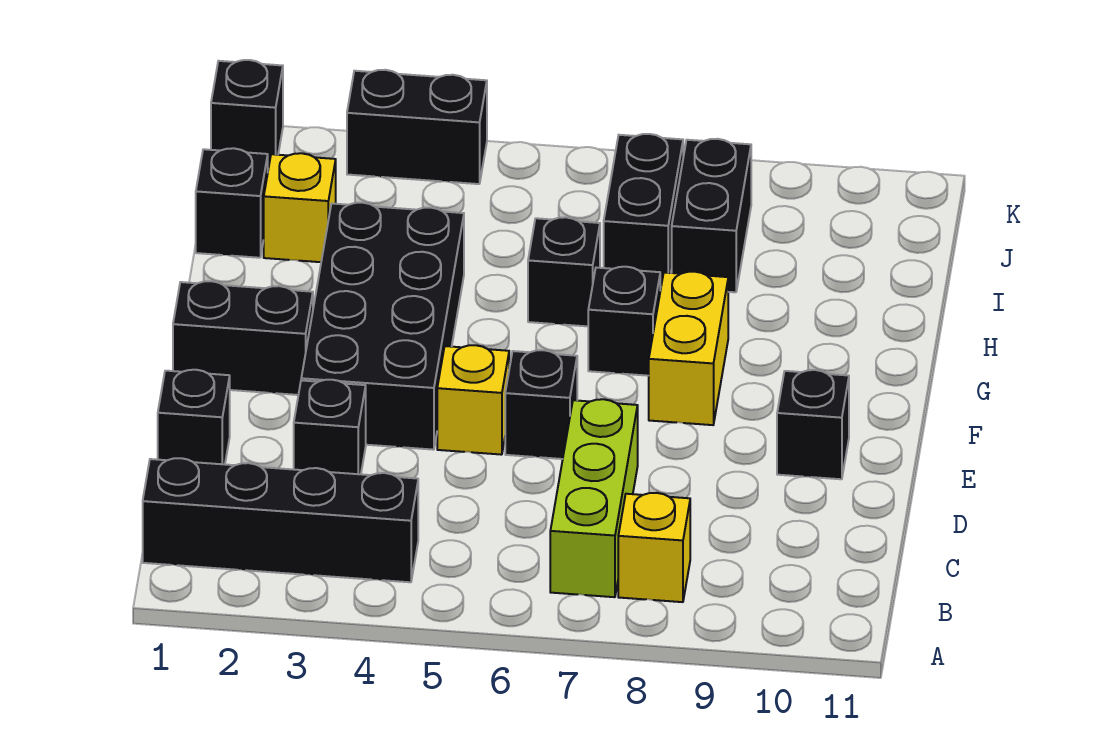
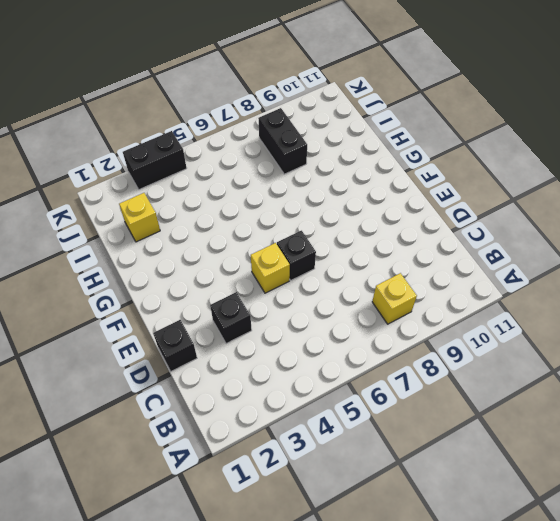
none -> black 1x4 brick [143,458,418,582]
none -> lime 1x3 brick [550,399,638,597]
none -> black 2x4 brick [301,203,464,450]

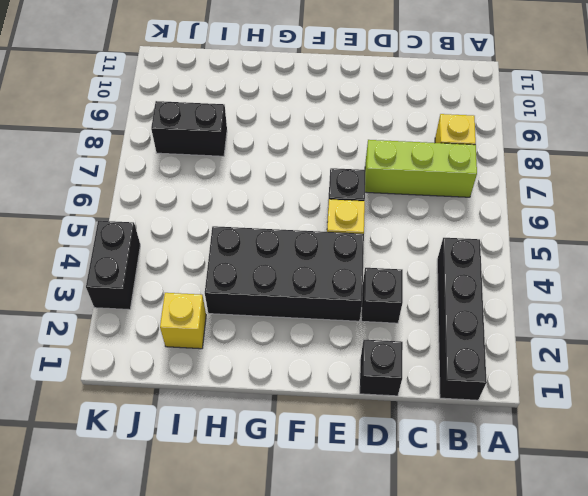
none -> black 1x1 brick [777,370,849,479]
none -> black 1x2 brick [173,281,313,395]
none -> yellow 1x2 brick [649,272,728,425]

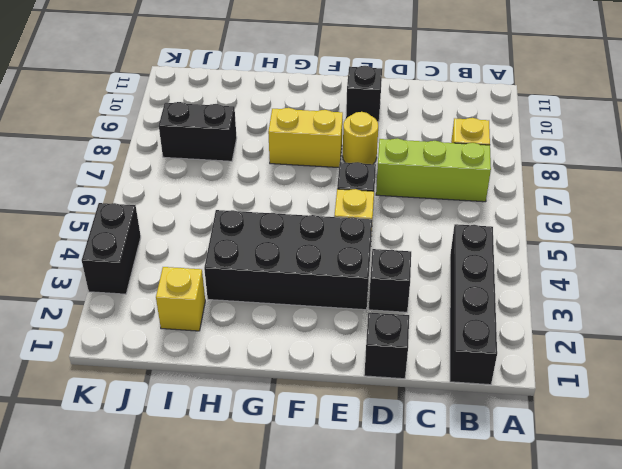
yellow 1x1 round brick [343,112,378,164] -> none
none -> black 1x2 brick [173,281,313,395]
none -> black 1x1 brick [588,267,660,376]
none -> black 1x1 brick [528,217,600,326]

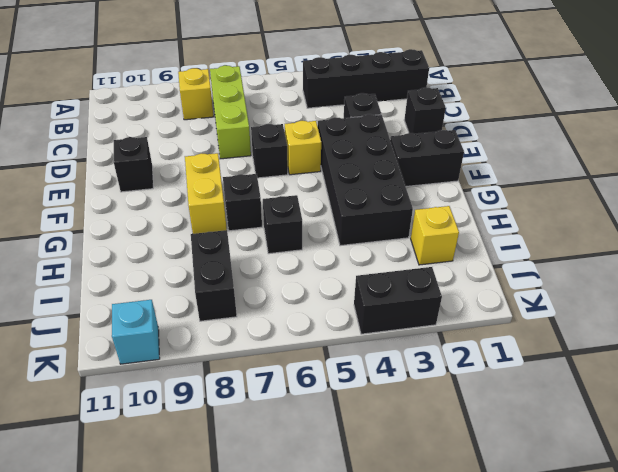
cyan 1x1 brick [112,300,160,364] -> none
none -> black 1x1 brick [196,148,268,258]
none -> black 1x2 brick [604,134,683,287]
none -> black 1x1 brick [211,60,283,169]

